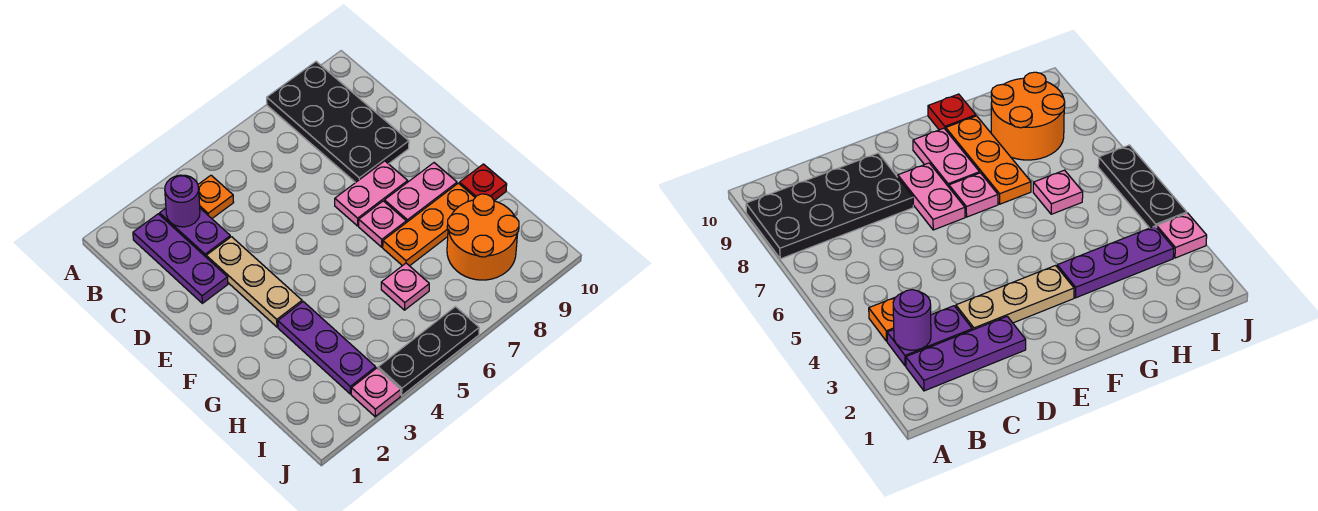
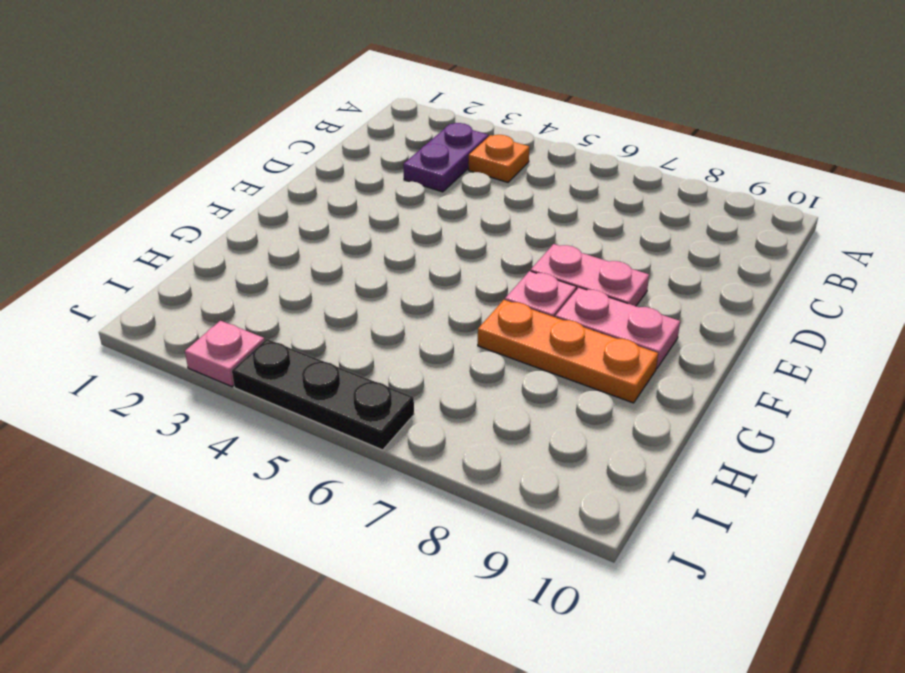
none -> black 2x4 plate [267,62,409,183]
none -> purple 1x3 plate [133,214,228,303]
none -> tan 1x3 plate [206,237,302,327]

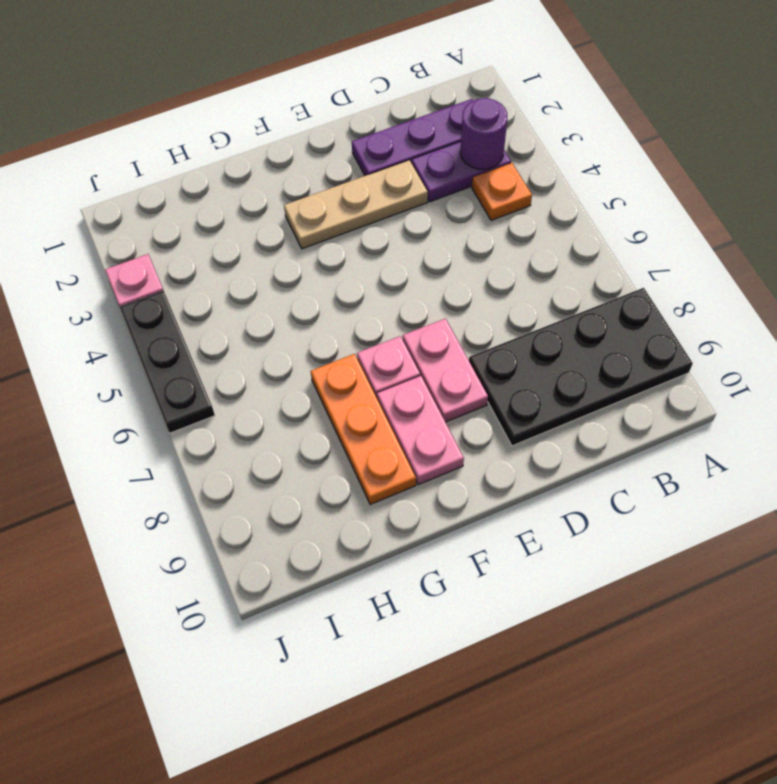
none -> purple 1x3 plate [278,302,376,394]
none -> red 1x1 plate [459,164,507,201]
none -> pink 1x1 plate [381,263,429,310]

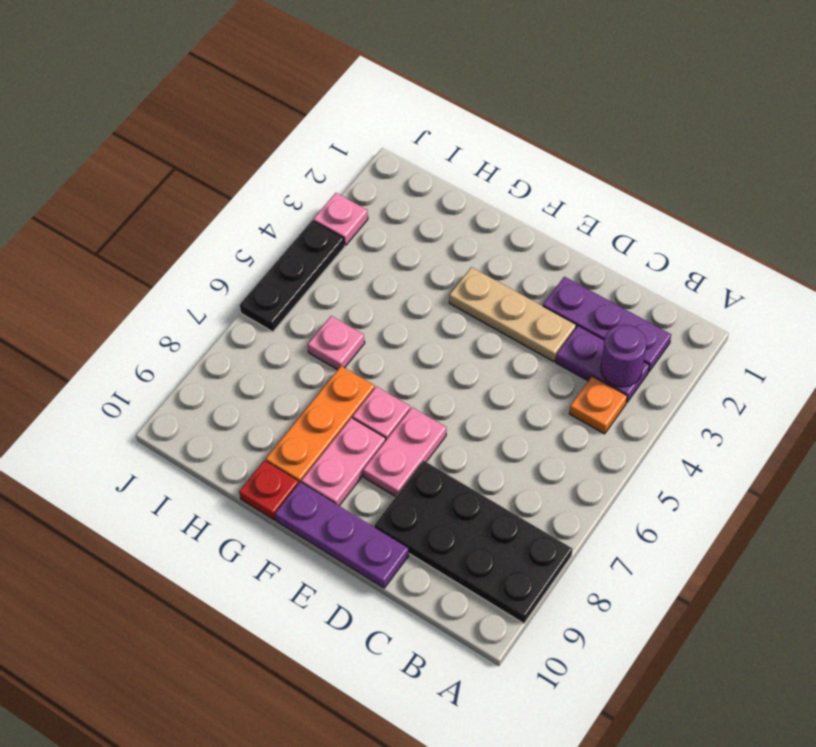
purple 1x3 plate [275,482,409,588] -> purple 1x3 plate moved to [278,302,376,394]
none -> orange 2x2 round brick [447,194,519,280]

